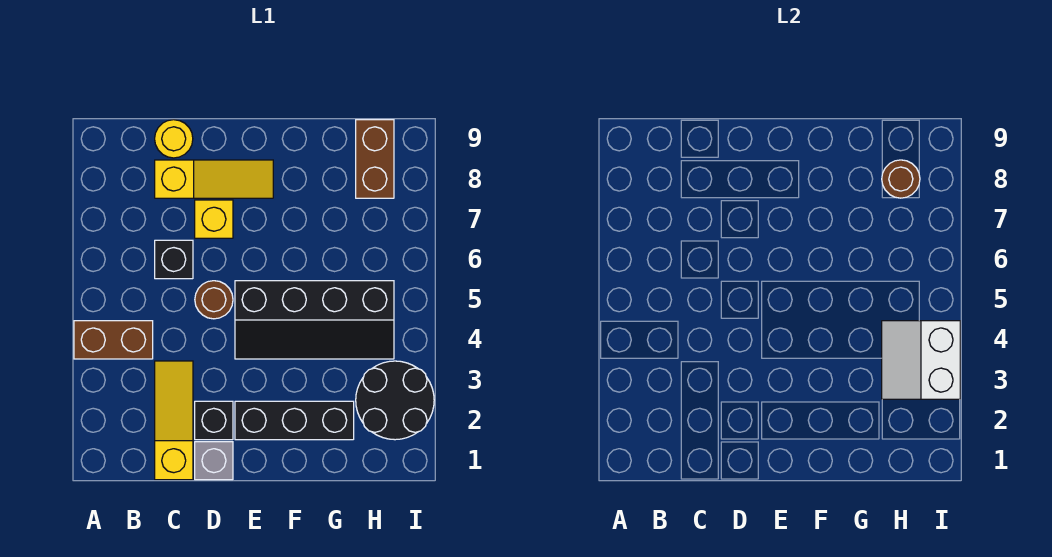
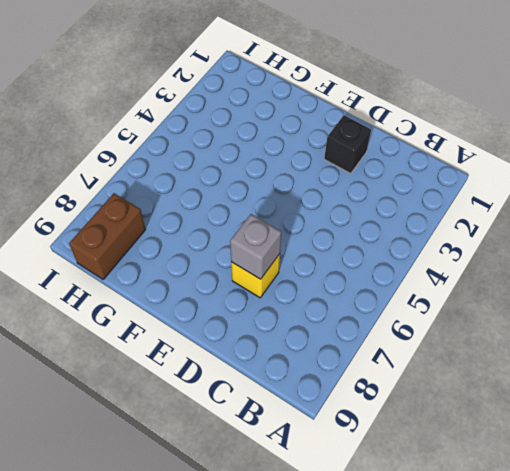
grey 1x1 brick [230,214,281,279] -> grey 1x1 brick moved to [195,442,233,480]
none -> brown 1x2 brick [74,321,153,359]
none -> yellow 1x3 slope [155,361,193,480]
none -> black 1x1 brick [155,240,193,279]

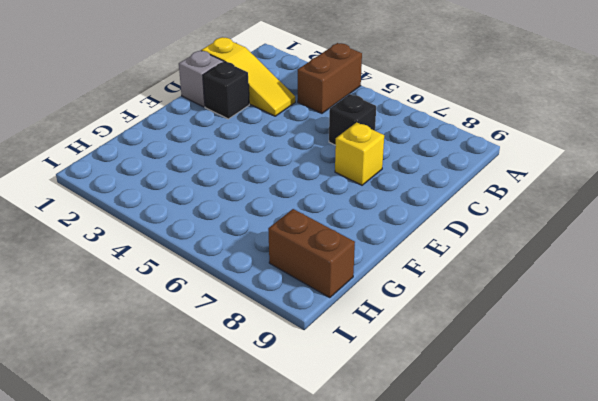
none -> yellow 1x3 slope [155,160,273,198]
none -> yellow 1x1 round brick [155,120,193,158]
none -> brown 1x1 round brick [195,281,233,319]

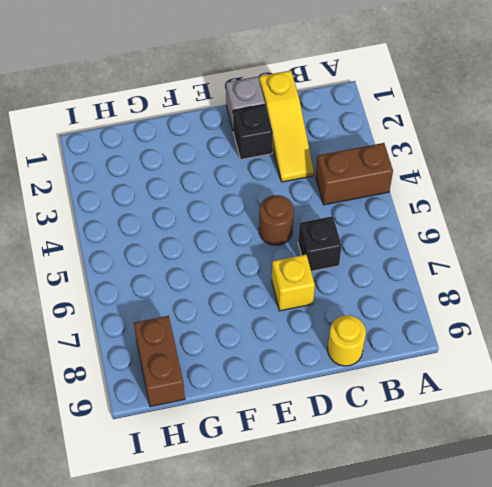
none -> yellow 1x3 slope [155,160,273,198]
none -> black 1x3 brick [235,401,354,440]
none -> black 2x4 slope [235,281,394,359]

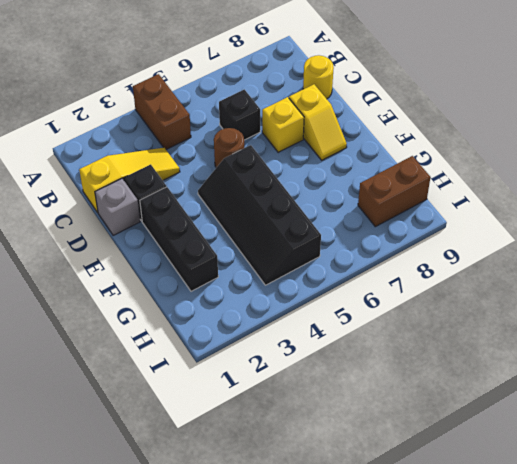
yellow 1x2 slope [289,84,347,160] -> yellow 1x3 slope [155,160,273,198]
none -> black 2x2 round brick [356,361,434,440]
none -> white 2x2 slope [882,321,960,399]
none -> brown 1x1 round brick [882,160,920,198]

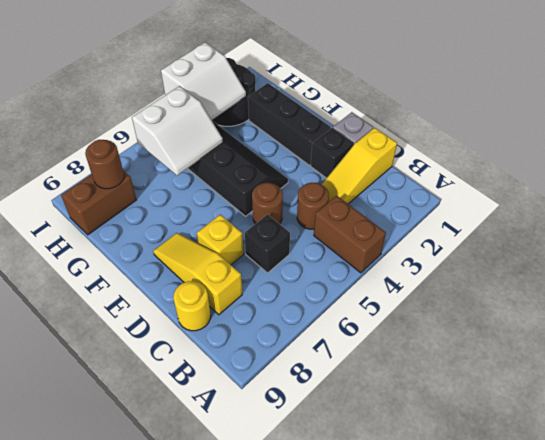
brown 1x1 round brick [297,183,329,229] -> none
white 2x2 slope [132,86,223,176] -> none

